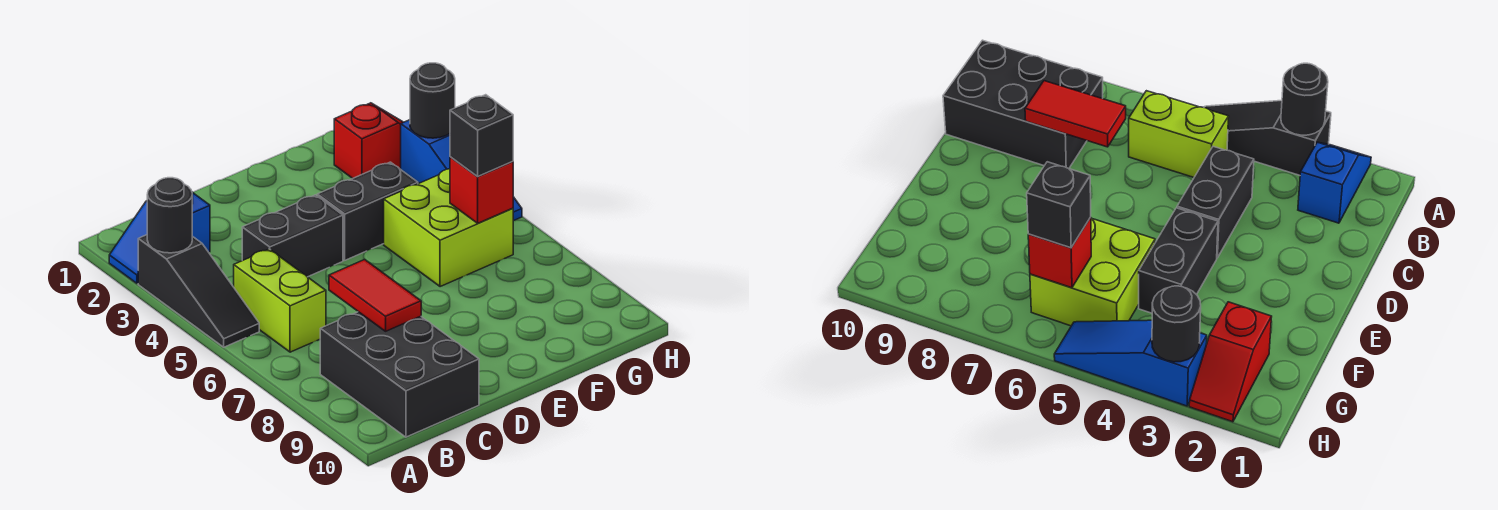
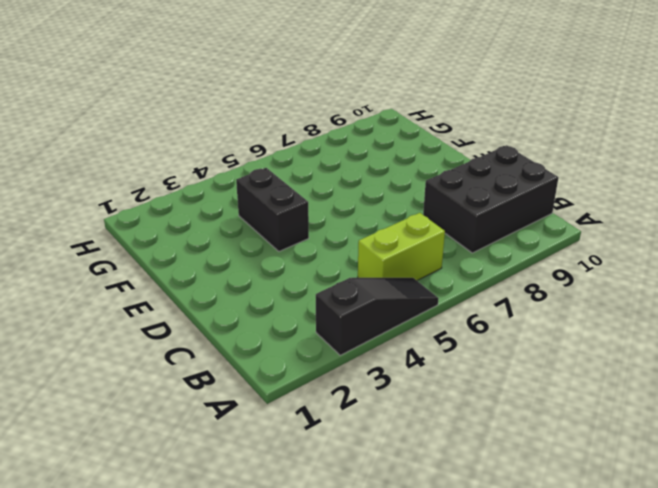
none -> blue 1x2 slope [109,192,210,283]
none -> black 1x2 brick [242,195,343,277]
none -> lime 2x2 brick [384,169,513,287]

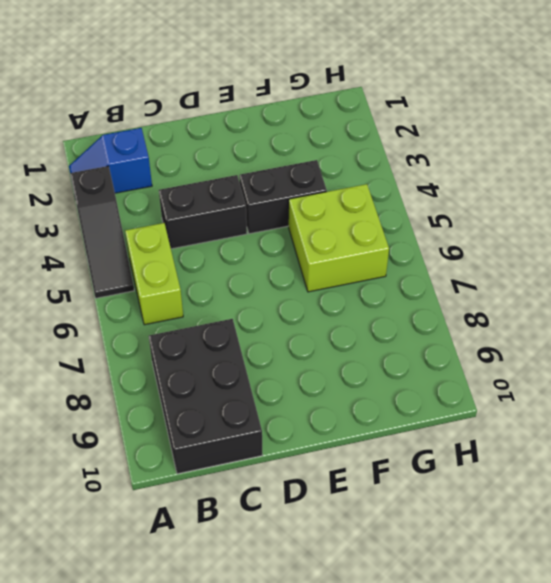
none -> red 1x2 slope [334,103,403,179]
none -> blue 1x3 slope [401,120,522,221]
none -> black 1x1 round brick [147,178,192,253]

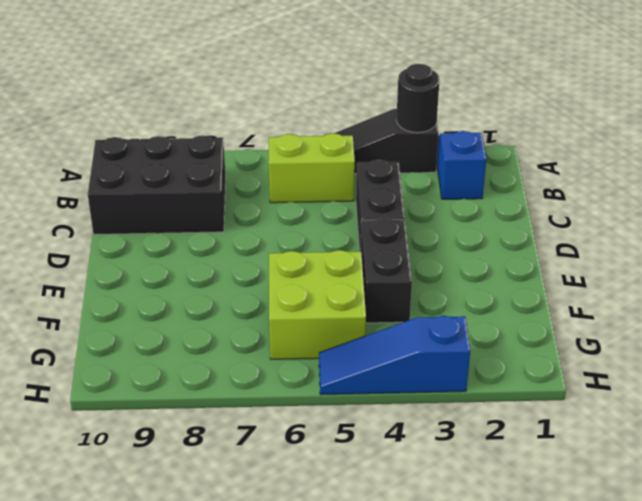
none -> red 1x2 slope [334,103,403,179]
none -> red 1x2 tile [329,259,421,331]
none -> red 1x1 brick [450,157,513,223]

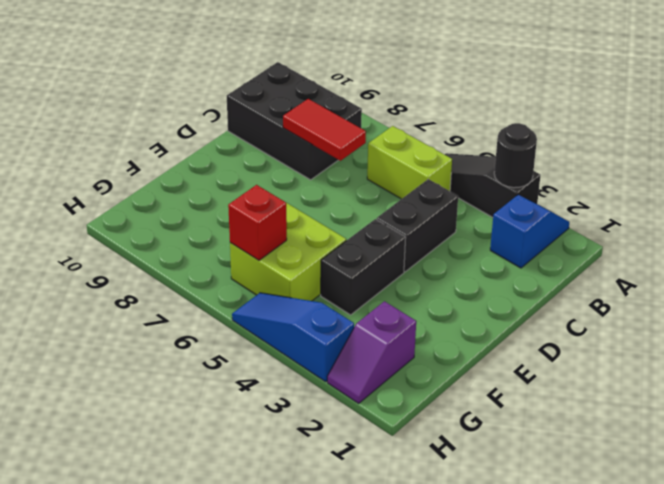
purple 1x2 slope [327,301,416,403] -> red 1x2 slope [334,103,403,179]
none -> black 1x1 round brick [410,63,455,138]
none -> black 1x1 brick [450,95,513,176]

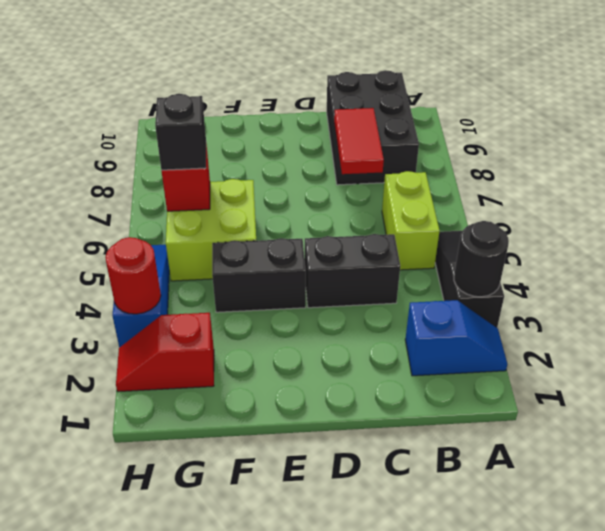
red 1x1 round brick [105,237,161,314] -> black 1x1 round brick [410,63,455,138]

